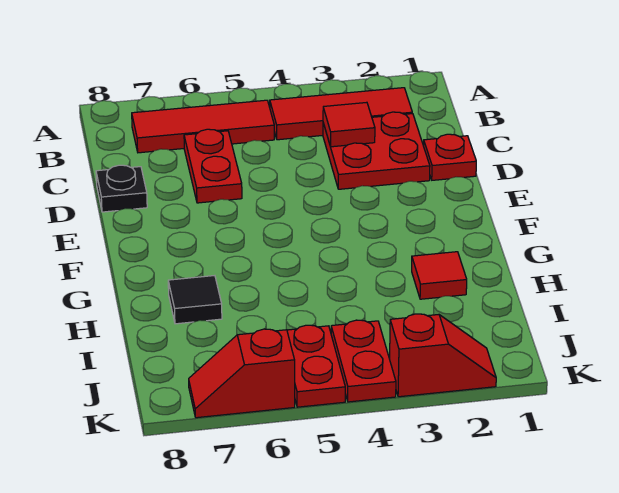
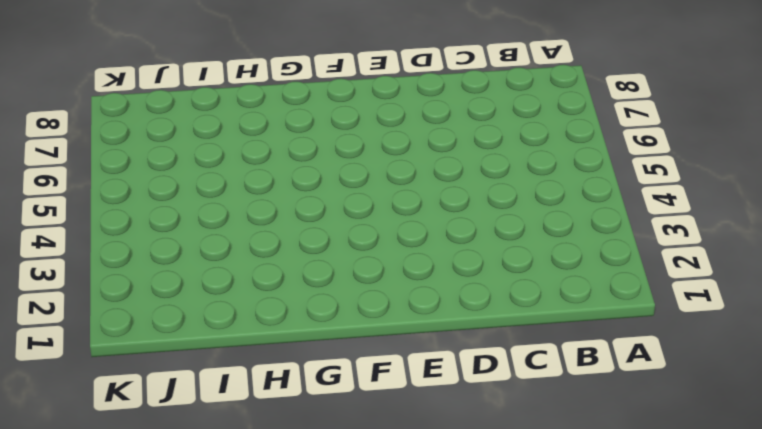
none -> red 1x3 tile [270,88,412,140]
none -> red 1x3 tile [132,100,274,153]
none -> red 2x2 plate [323,112,430,189]

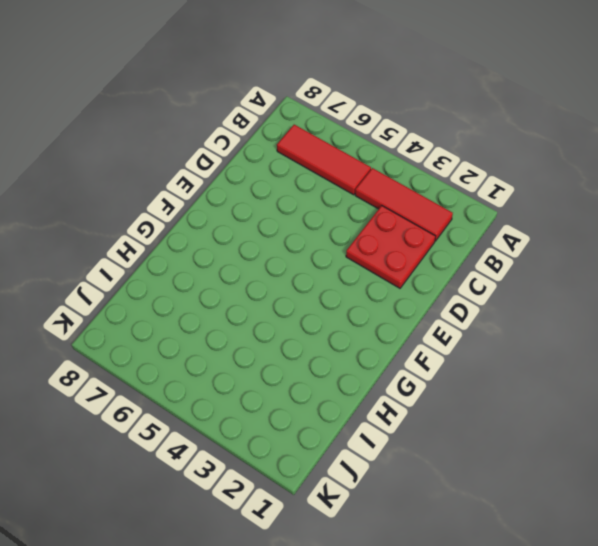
none -> red 1x2 plate [184,129,242,203]
none -> red 1x1 plate [424,134,476,180]
none -> black 1x1 plate [96,165,147,212]

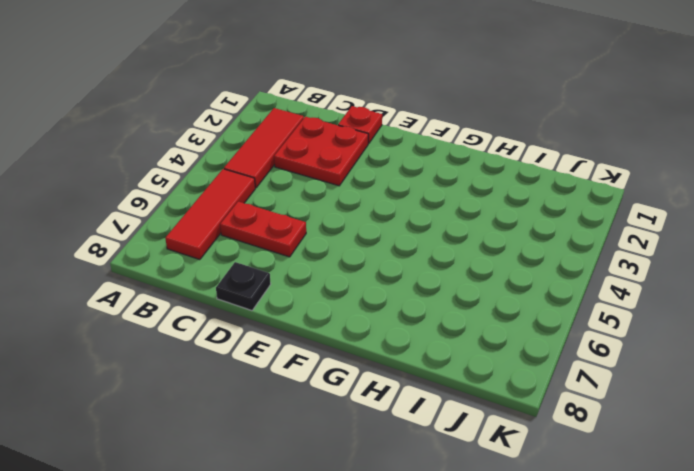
none -> red 1x1 tile [412,252,467,299]
none -> black 1x1 tile [168,276,222,324]
none -> red 1x2 plate [331,320,396,402]

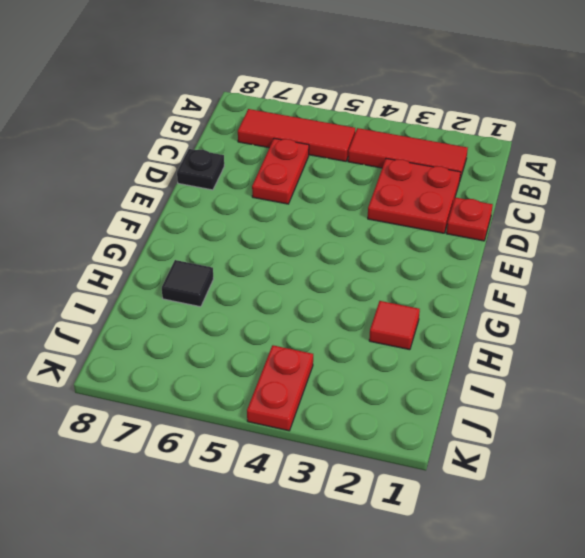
none -> red 1x2 plate [287,325,345,407]
none -> red 1x2 slope [390,314,496,397]
none -> red 1x2 slope [189,329,295,418]

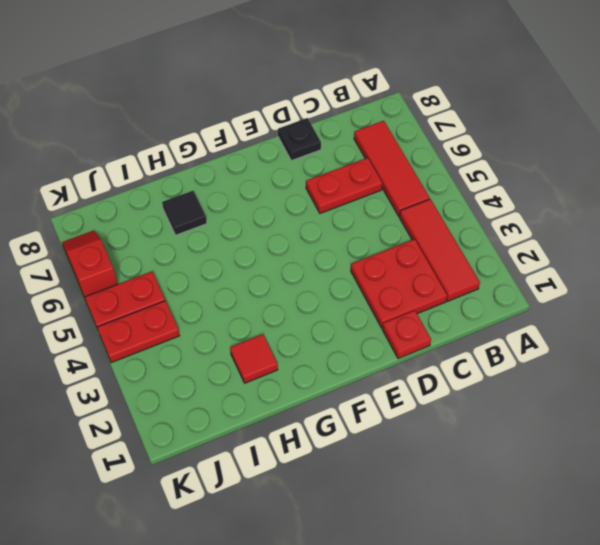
none -> red 1x2 slope [390,314,496,397]
none -> red 1x1 tile [323,102,375,147]

